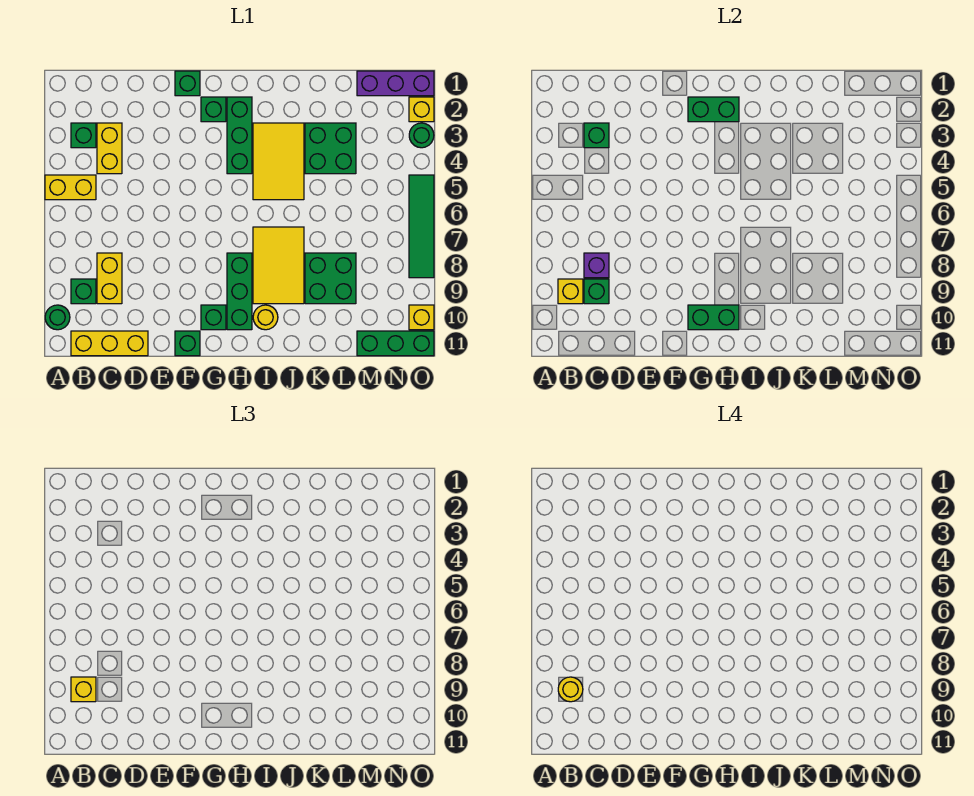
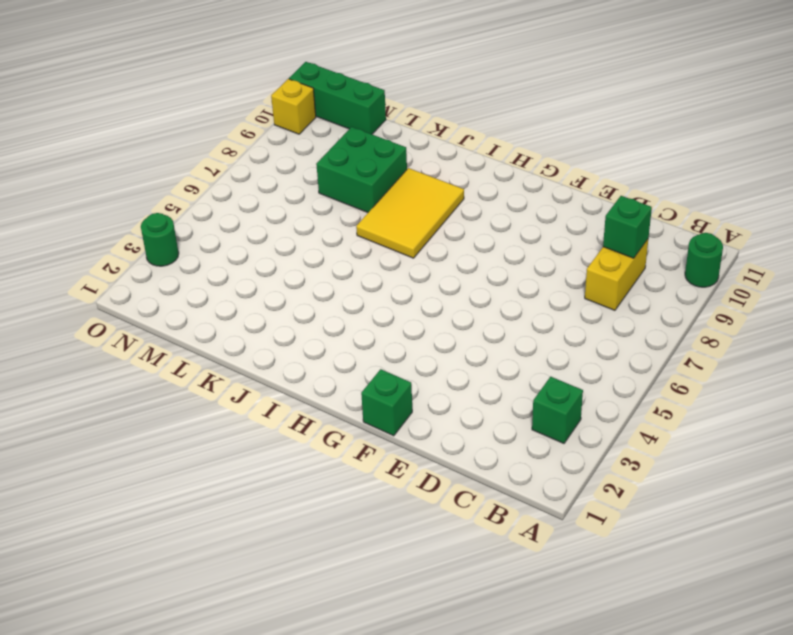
none -> yellow 1x2 brick [45,175,96,200]
none -> green 1x1 brick [71,279,96,304]
none -> yellow 1x3 brick [71,331,148,356]
none -> yellow 1x2 brick [97,123,122,174]

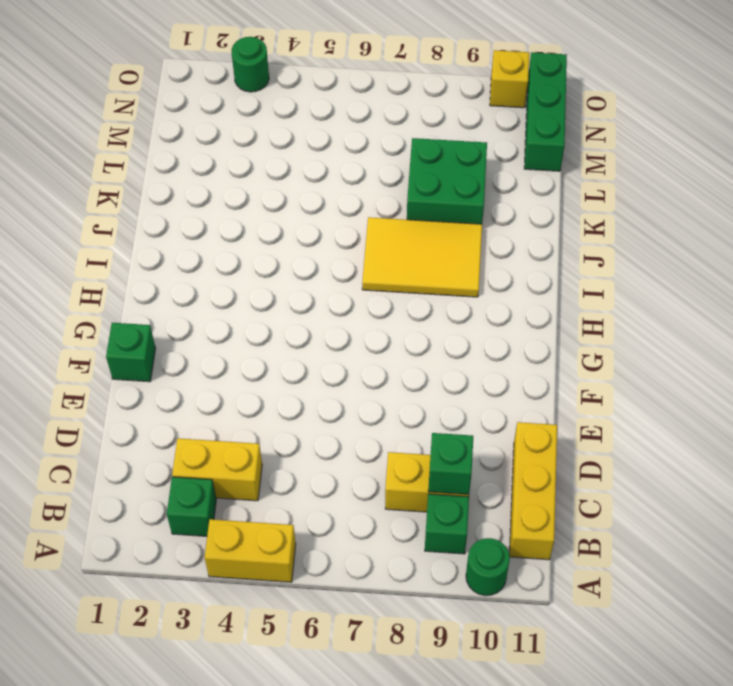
yellow 1x2 brick [205,519,296,582] -> yellow 1x2 brick turned to [45,175,96,200]
none -> green 1x1 brick [175,331,200,356]
none -> green 1x1 brick [201,97,226,122]
none -> green 1x1 brick [201,305,226,330]
none -> green 1x3 brick [227,97,252,174]

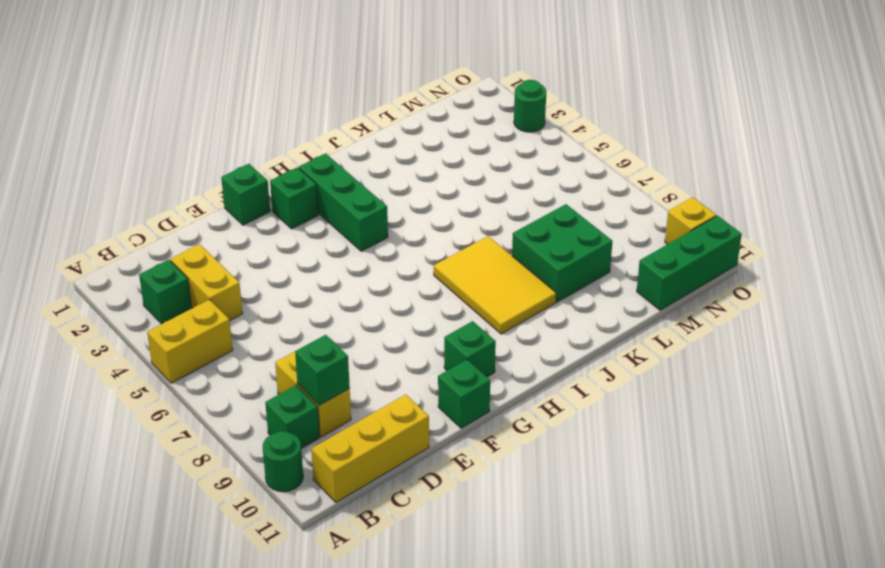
none -> green 1x3 brick [227,253,252,330]
none -> yellow 2x3 tile [253,123,304,200]
none -> yellow 1x1 round brick [253,305,278,330]
none -> green 2x2 brick [305,123,356,174]

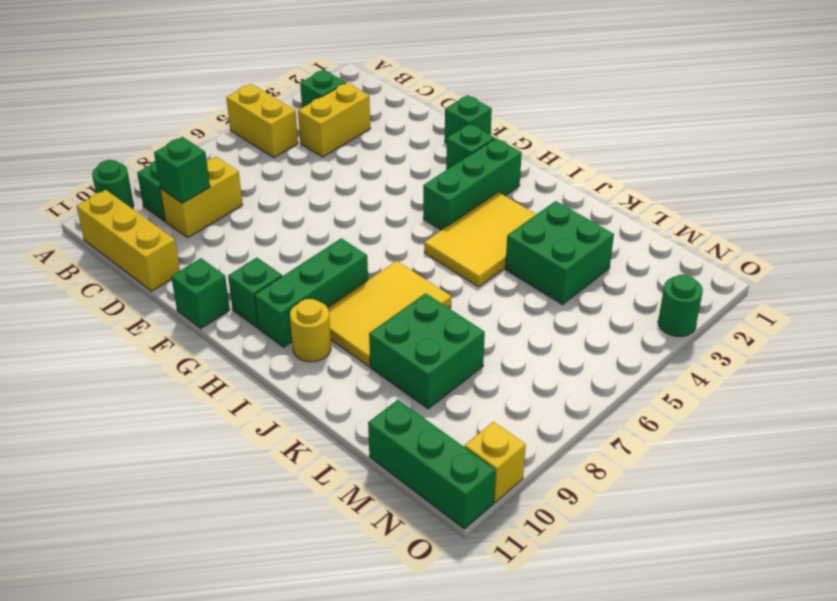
none -> purple 1x3 brick [357,71,434,96]
none -> yellow 1x1 brick [409,97,434,122]
none -> green 1x4 tile [409,175,434,278]
none -> yellow 1x1 brick [558,279,583,304]

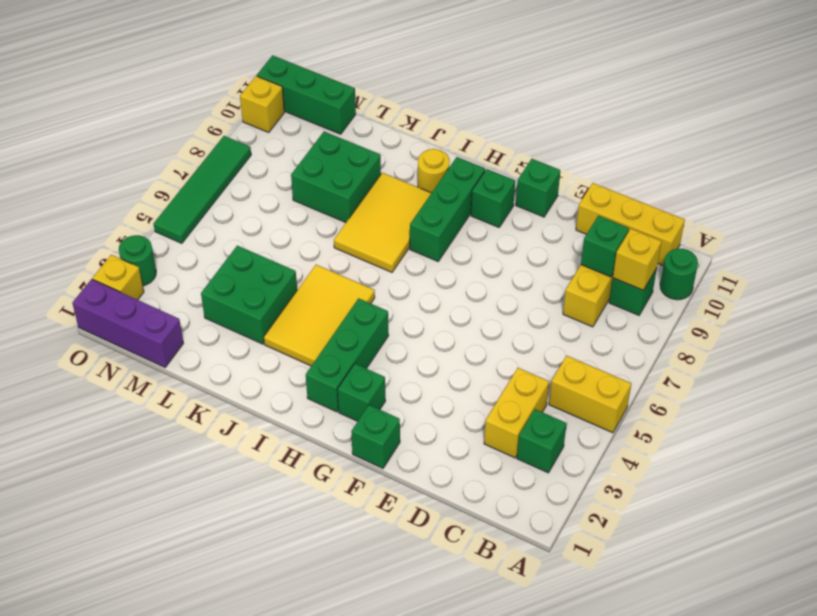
none -> green 1x1 brick [584,123,609,148]
none -> purple 1x1 brick [584,253,609,278]
none -> green 1x2 brick [688,97,739,122]
none -> green 1x2 brick [688,305,739,330]

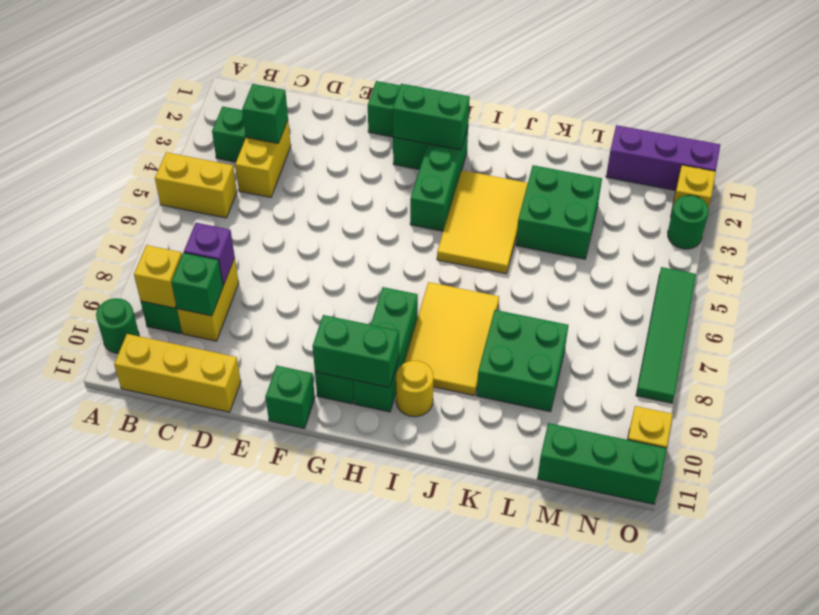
none -> yellow 1x1 brick [71,677,96,702]
none -> yellow 1x1 round brick [558,677,583,702]

